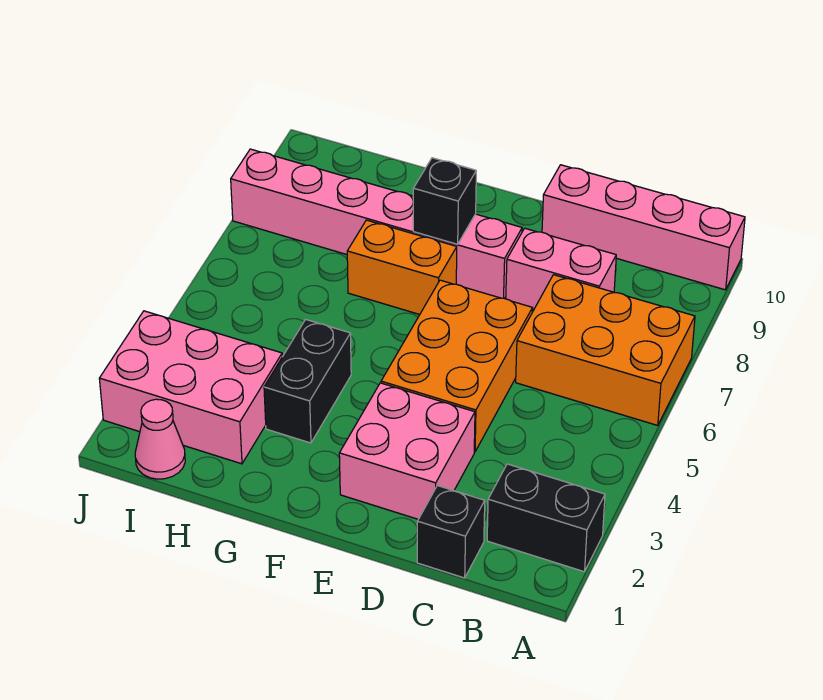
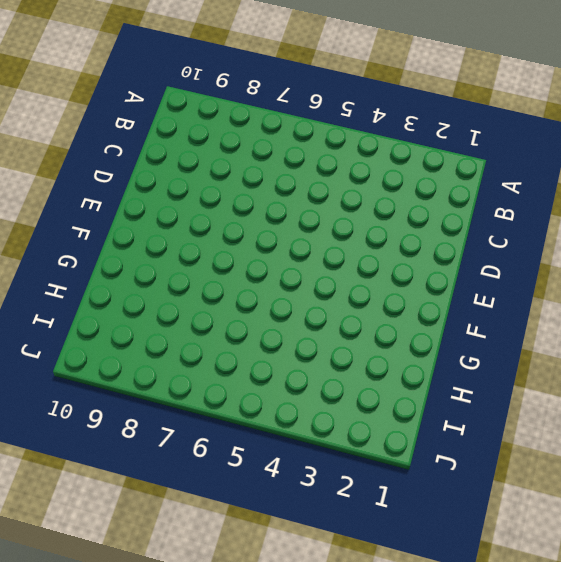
none -> black 1x2 brick [487,464,605,572]
none -> orange 2x3 brick [516,275,695,426]
none -> pink 1x4 brick [542,165,745,290]

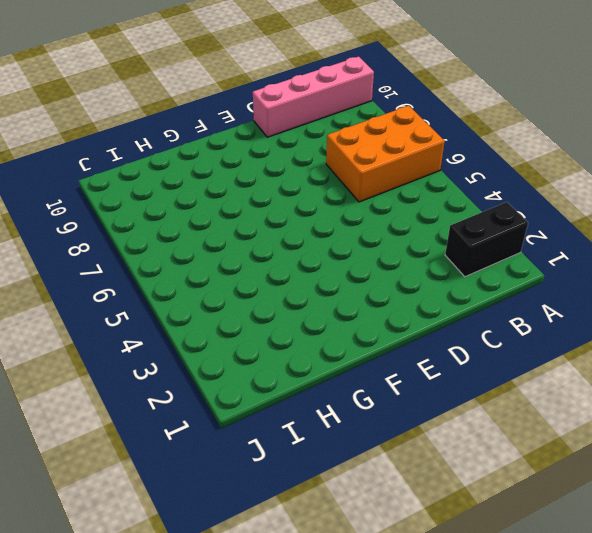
none -> black 1x1 brick [417,486,485,578]
none -> pink 1x2 brick [506,228,616,310]
none -> pink 2x2 brick [339,383,475,519]

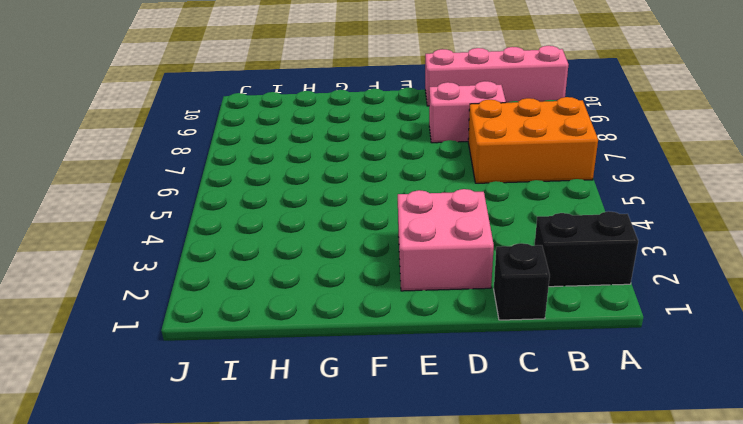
none -> orange 2x3 brick [381,280,533,452]
none -> pink 1x6 brick [231,149,522,299]
none -> orange 1x2 brick [347,220,457,314]

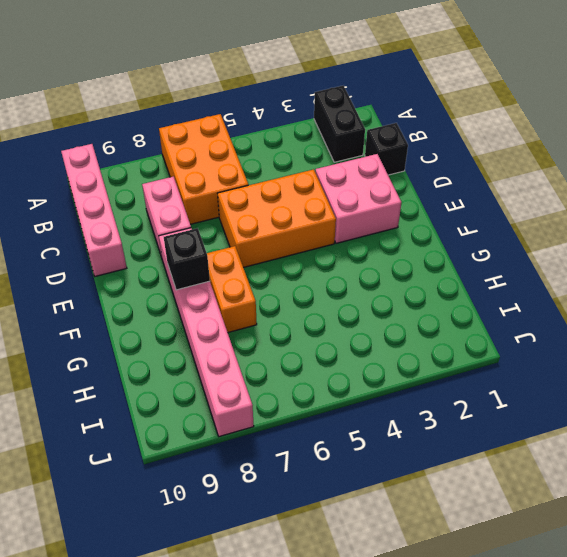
none -> black 1x2 brick [264,319,351,443]
none -> pink 2x3 brick [99,311,282,464]
none -> pink 1x1 cone [135,399,185,479]

